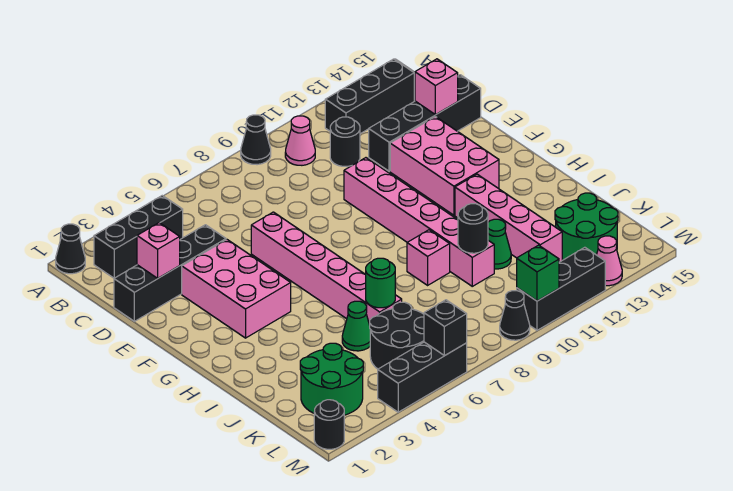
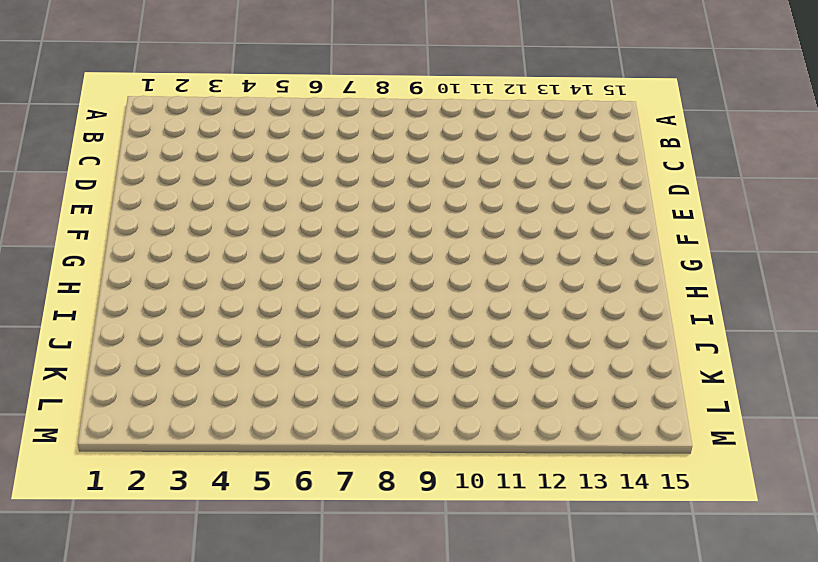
none -> black 1x1 cone [56,224,85,274]
none -> black 1x1 cone [241,115,271,165]
none -> black 1x3 brick [94,196,183,278]
none -> pink 1x1 cone [285,116,315,165]

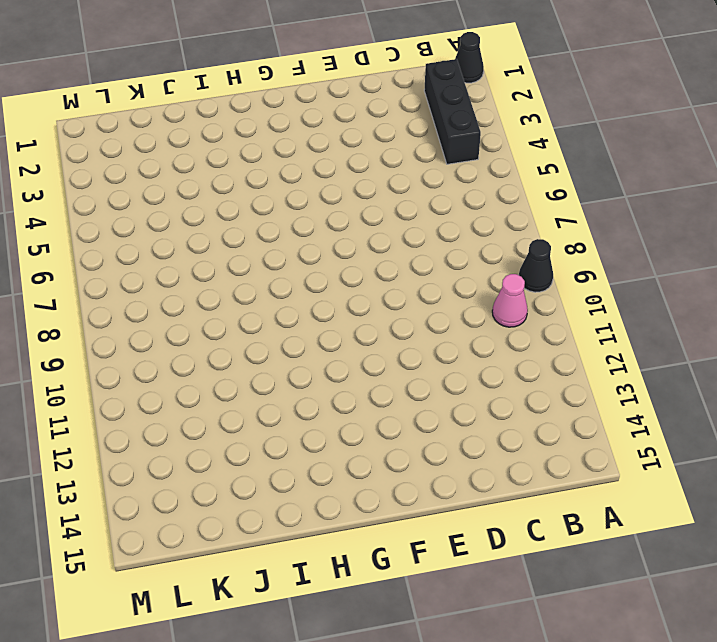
none -> black 1x3 brick [325,59,414,134]
none -> black 1x1 round brick [330,117,360,166]
none -> black 1x4 brick [114,225,226,321]
none -> black 1x4 brick [369,75,481,171]

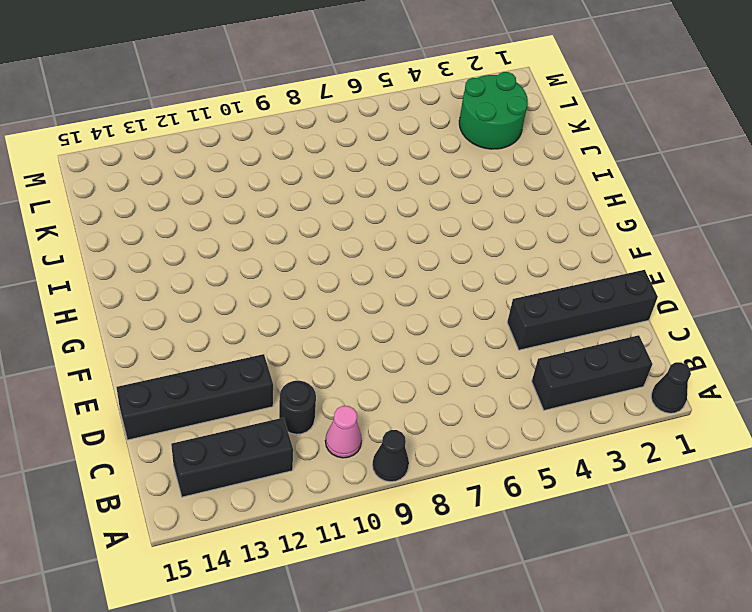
none -> pink 2x3 brick [182,240,291,338]
none -> pink 1x6 brick [251,212,402,325]
none -> pink 1x6 brick [344,158,494,286]
none -> pink 2x3 brick [390,117,499,215]

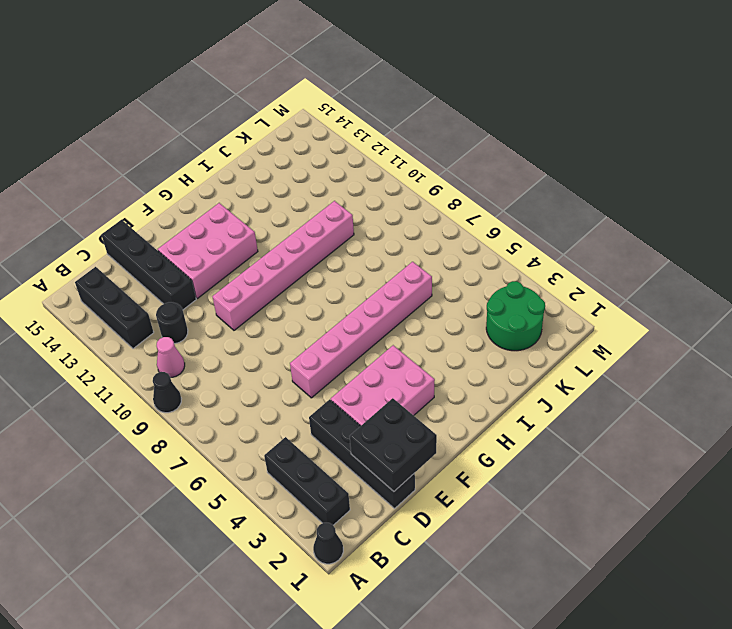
black 2x2 brick [350,398,437,491] -> pink 1x1 brick [137,223,180,278]
none -> pink 1x4 brick [455,174,562,262]
none -> pink 1x1 brick [407,230,450,285]
none -> green 1x1 cone [342,301,370,351]
none -> green 1x1 cone [488,219,511,269]

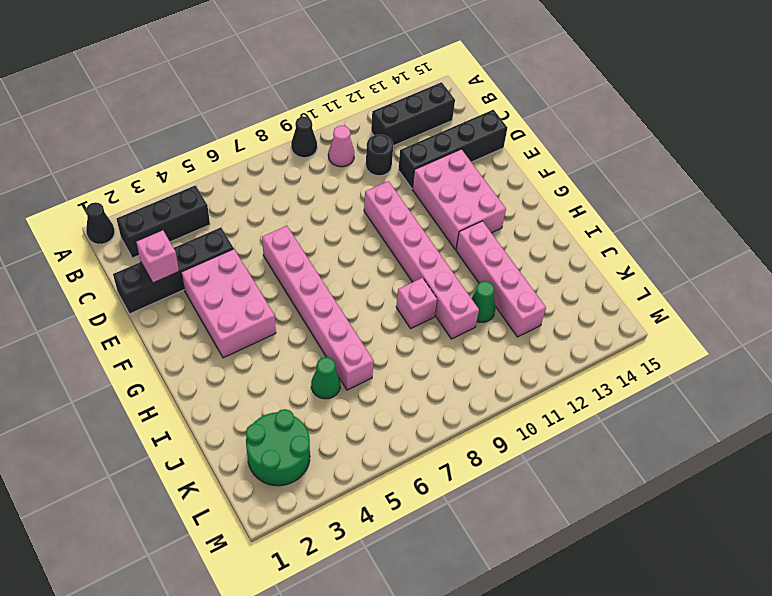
none -> black 2x2 round brick [370,302,424,369]
none -> green 2x2 round brick [555,193,618,260]
none -> black 1x1 round brick [314,400,344,449]
none -> black 1x3 brick [378,342,467,412]

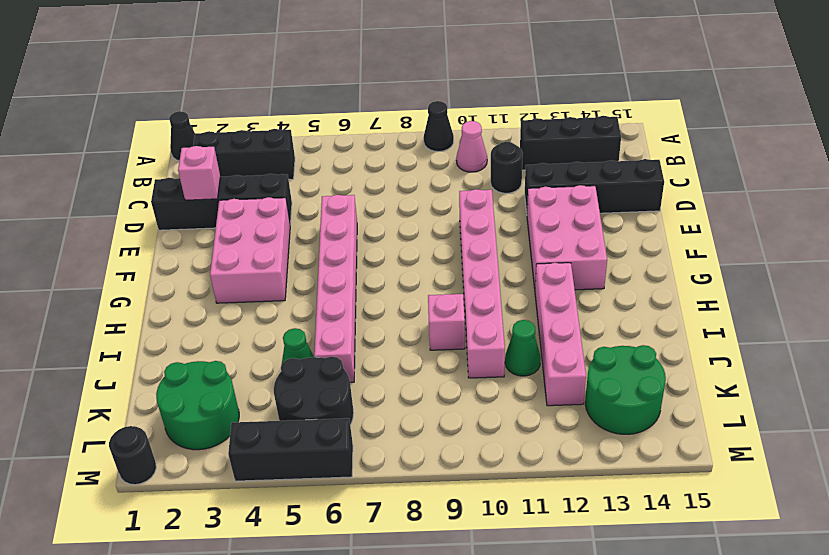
none -> black 1x1 cone [500,291,530,340]
none -> black 1x3 brick [517,247,605,330]
none -> pink 1x1 cone [597,236,622,286]
none -> pink 1x1 brick [415,59,458,115]

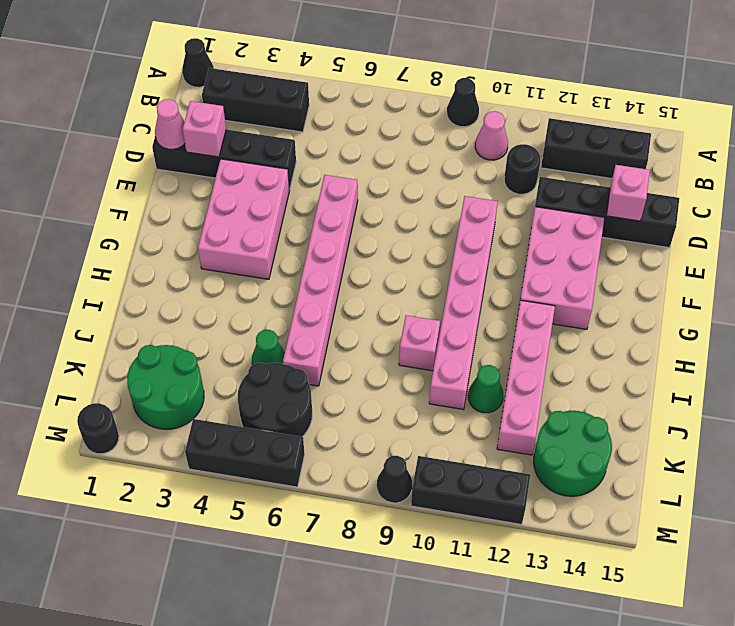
pink 1x1 cone [155,99,185,149] -> pink 1x1 cone moved to [597,236,622,286]
none -> green 1x1 round brick [366,258,395,308]
none -> black 1x1 round brick [458,204,488,253]
none -> black 1x1 brick [424,300,467,356]
none -> green 1x1 brick [517,245,559,301]

